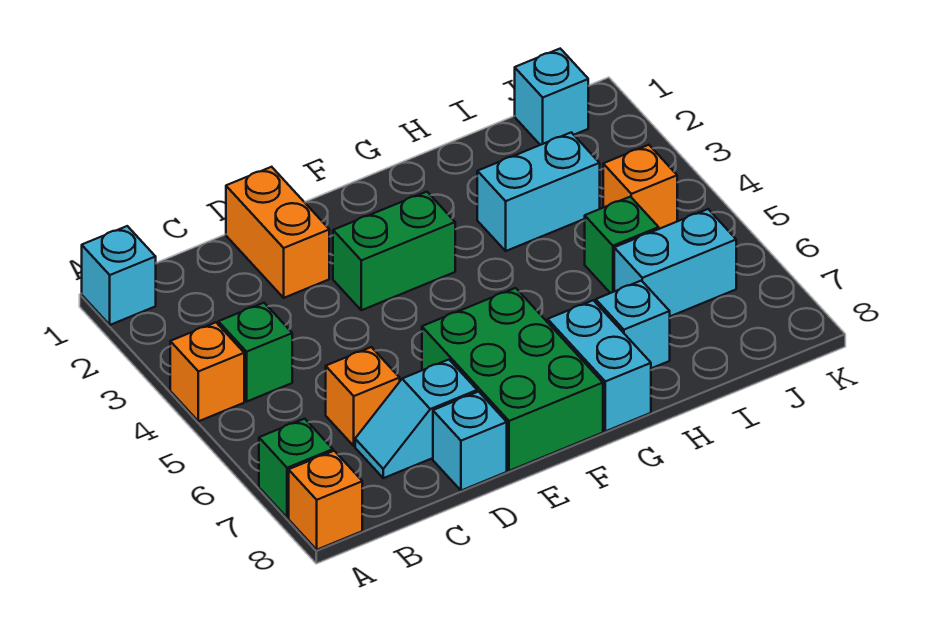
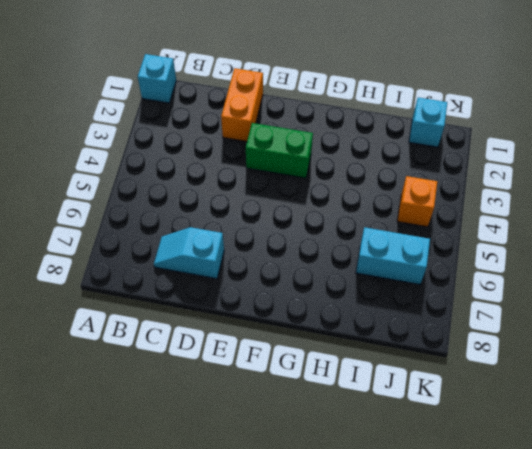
none -> orange 1x1 brick [170,322,244,421]
none -> green 1x1 brick [259,419,333,518]
none -> orange 1x1 brick [289,451,362,550]

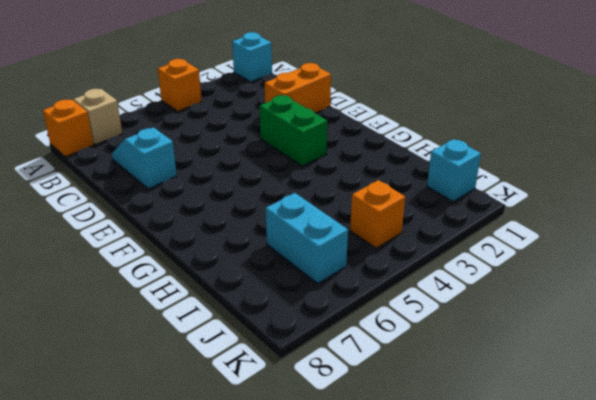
tan 1x1 brick [73,89,122,145] -> green 1x1 brick [259,419,333,518]
none -> green 1x1 brick [218,303,292,401]
none -> orange 1x1 brick [326,347,400,446]
none -> cyan 1x1 brick [433,392,507,491]

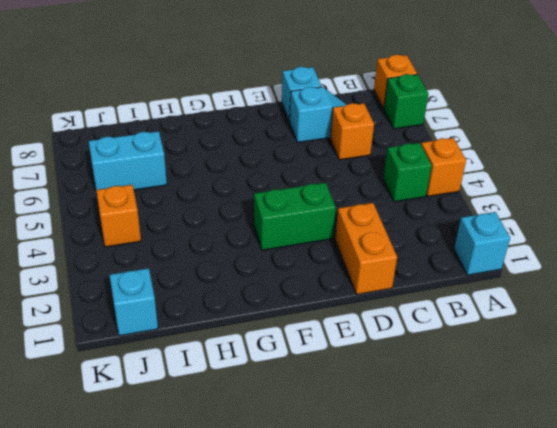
none -> green 2x3 brick [422,288,603,471]
none -> cyan 1x2 brick [548,300,651,431]
none -> cyan 1x2 brick [477,132,600,251]

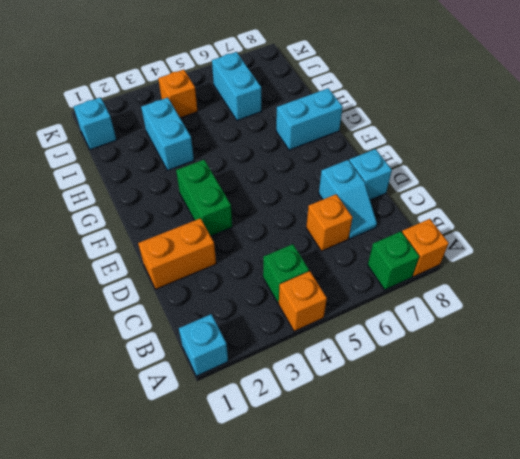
none -> green 2x3 brick [422,288,603,471]
none -> cyan 1x1 brick [596,281,670,368]
none -> green 1x1 brick [585,197,659,293]

